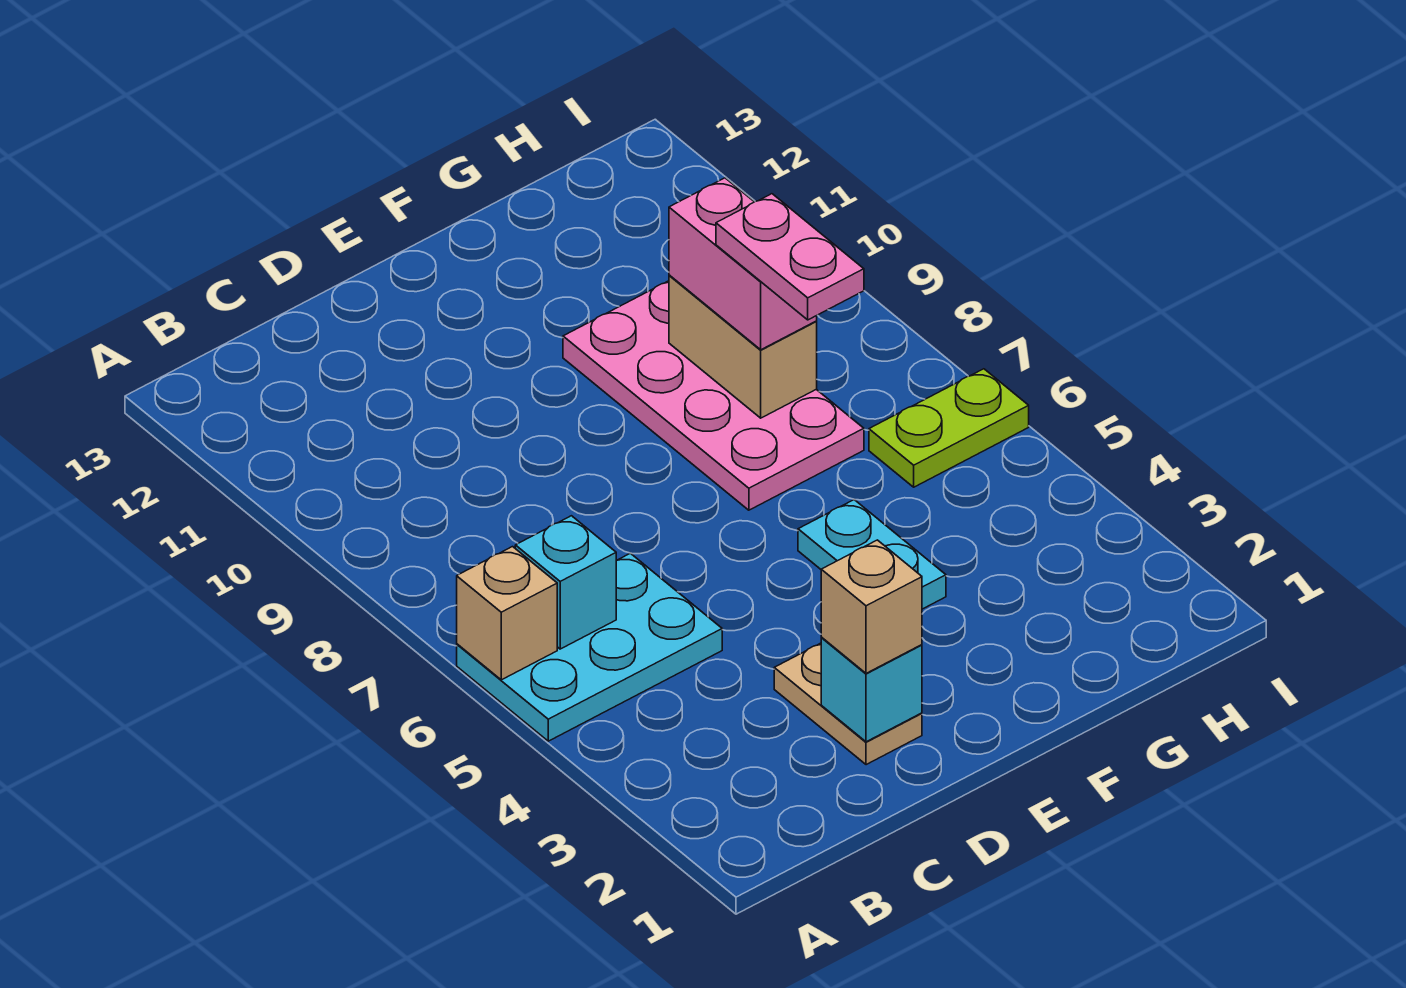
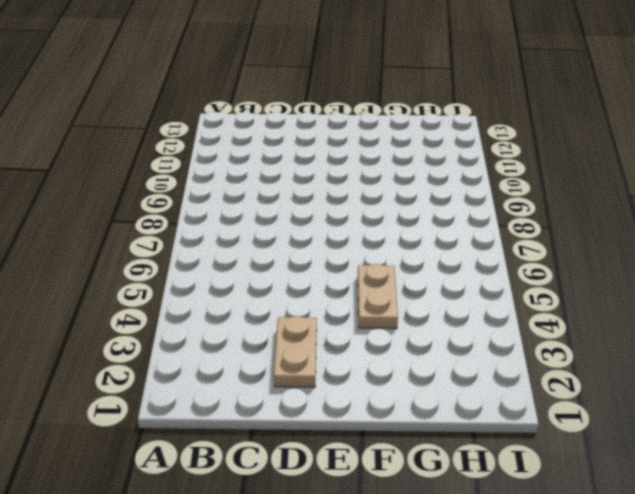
tan 1x2 plate [358,264,398,329] -> cyan 1x2 plate [798,500,946,609]
none -> cyan 2x3 plate [457,553,722,741]
none -> pink 2x4 plate [563,281,864,510]
none -> lime 1x2 plate [869,369,1029,487]

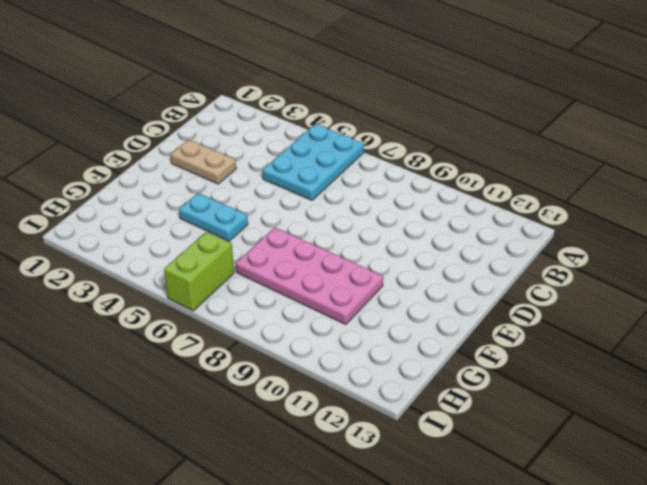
lime 1x2 brick [164,232,234,311] -> lime 1x2 plate [869,369,1029,487]
none -> tan 1x1 brick [457,547,557,680]
none -> cyan 1x1 brick [515,516,616,649]
none -> cyan 1x1 brick [821,638,922,742]

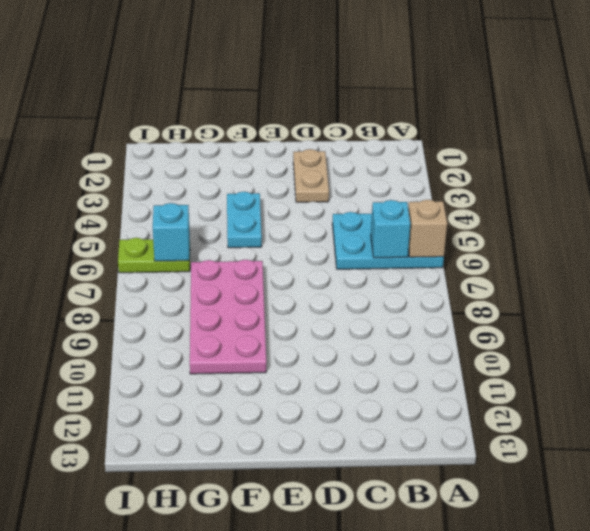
cyan 1x1 brick [153,203,190,261] -> cyan 1x1 brick moved to [821,638,922,742]
none -> tan 1x2 brick [669,275,817,418]
none -> tan 1x1 brick [821,540,922,673]
none -> pink 1x2 brick [669,178,817,350]

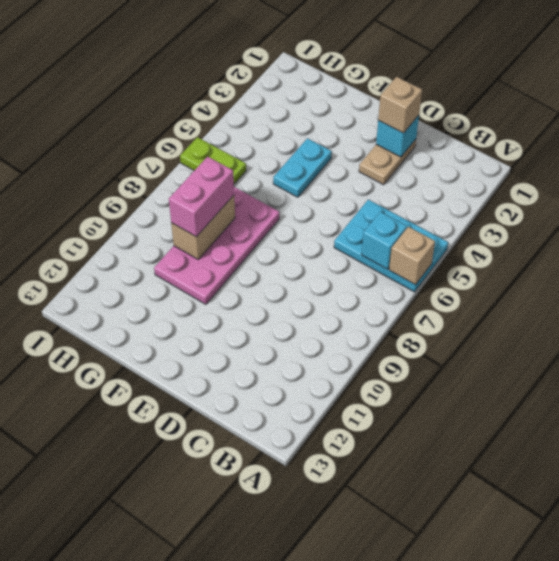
none -> pink 1x2 plate [716,194,864,320]

